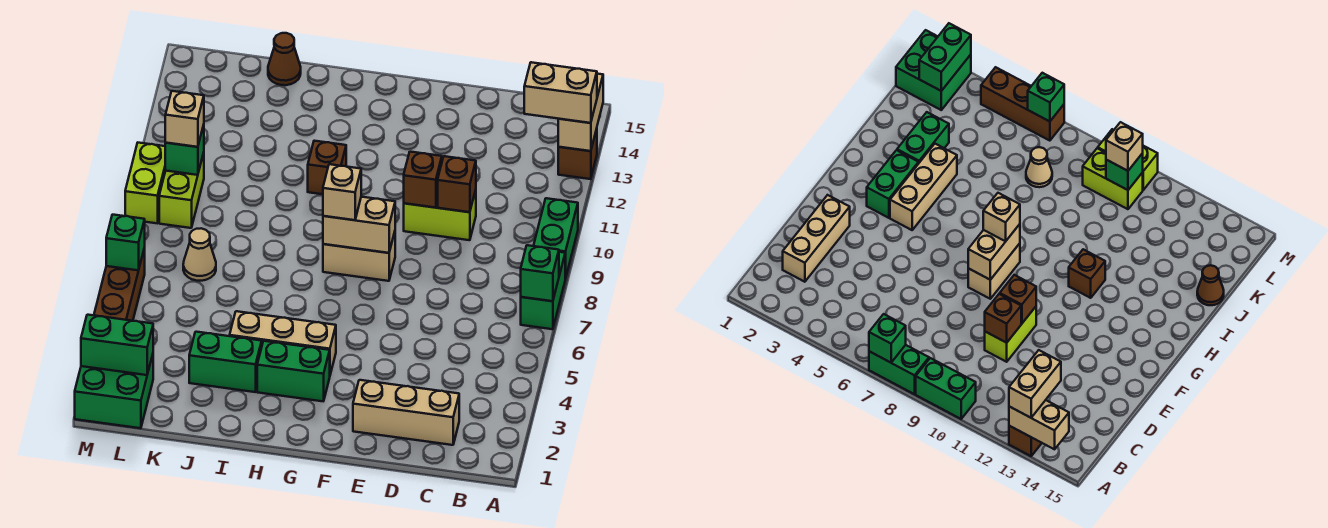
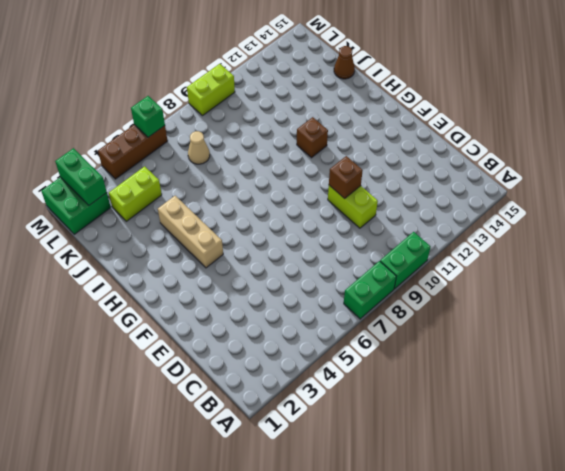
lime 1x2 brick [109,166,162,221] -> lime 1x2 brick moved to [159,153,204,228]
none -> brown 1x1 brick [558,129,597,179]
none -> tan 1x3 brick [353,380,459,445]
none -> tan 1x2 brick [323,232,395,281]

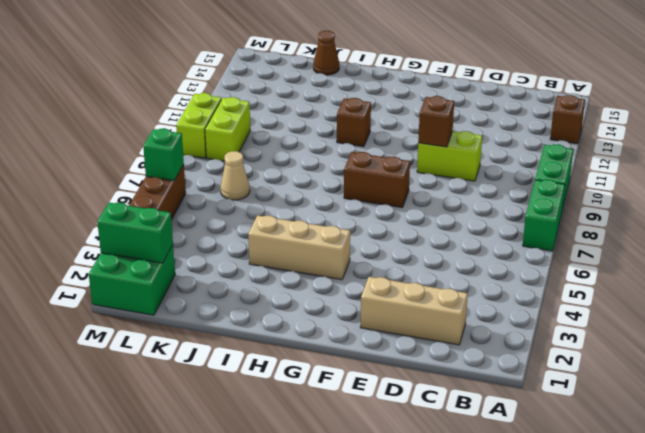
brown 1x2 brick [344,152,410,208] -> tan 1x2 brick [323,232,395,281]
none -> green 1x2 brick [257,341,330,401]
none -> green 1x2 brick [189,332,262,392]
none -> green 1x1 brick [521,245,559,301]

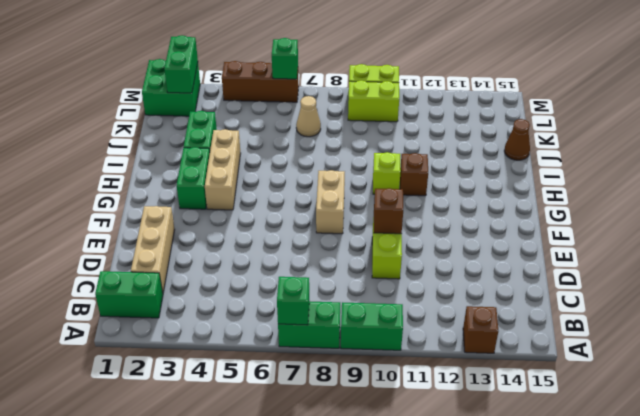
green 1x2 brick [95,271,163,318] -> none
lime 1x1 brick [373,152,401,194] -> none
none -> tan 1x2 brick [558,74,603,151]
none -> brown 1x1 brick [438,156,476,212]
none -> tan 1x2 brick [323,197,395,253]

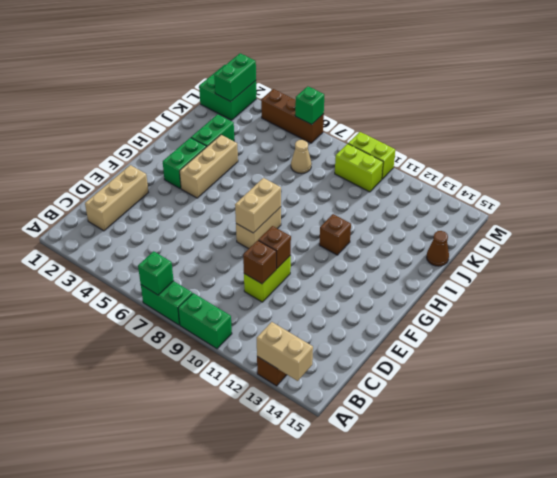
none -> green 1x1 brick [165,125,204,175]
none -> tan 1x2 brick [524,62,597,123]
none -> tan 1x1 brick [323,164,361,220]

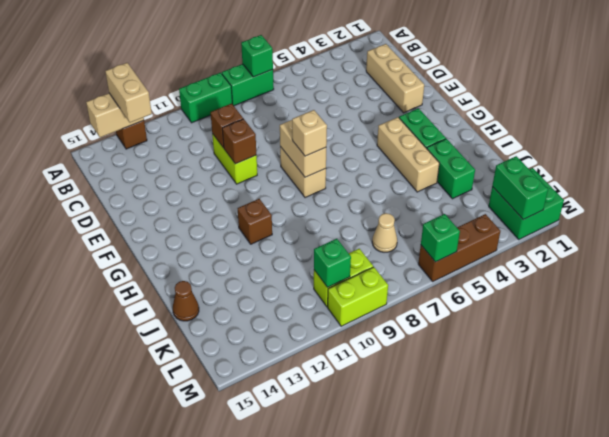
none -> tan 1x1 brick [165,91,204,147]

